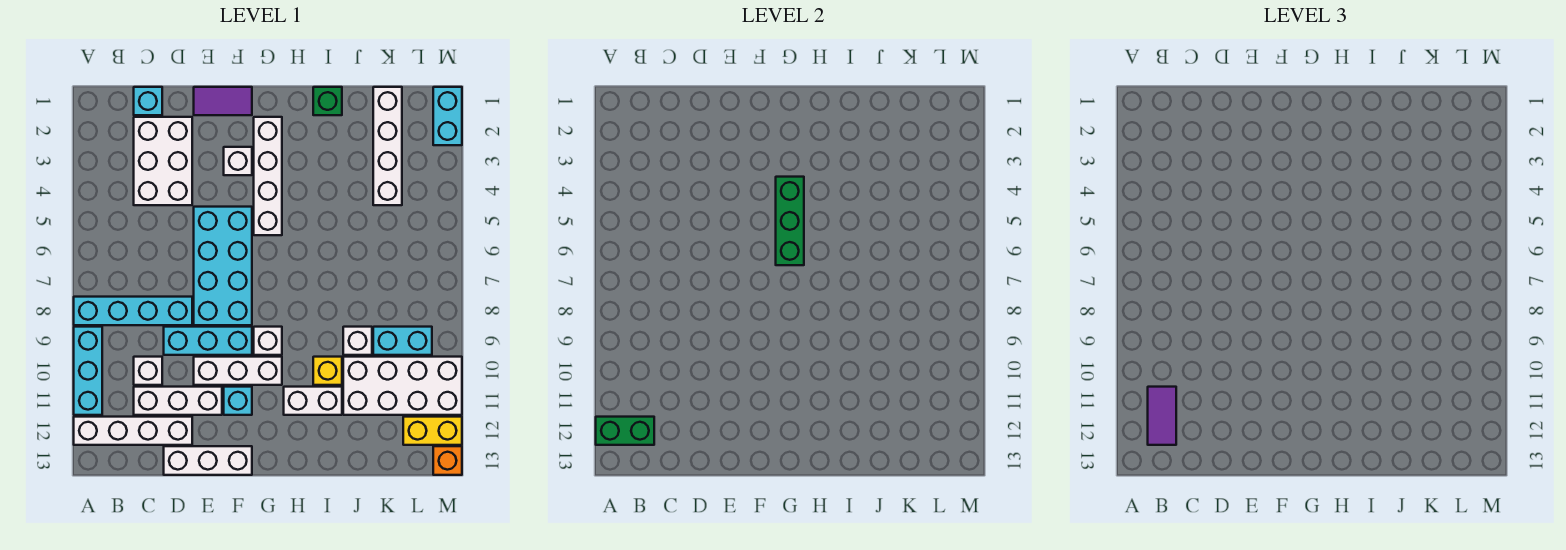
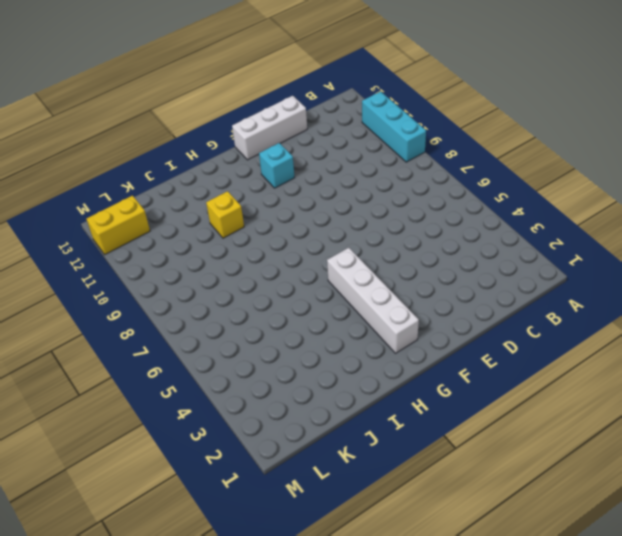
none -> cyan 1x4 brick [74,297,192,325]
none -> white 1x4 brick [74,417,192,445]
none -> cyan 1x1 brick [134,87,162,115]

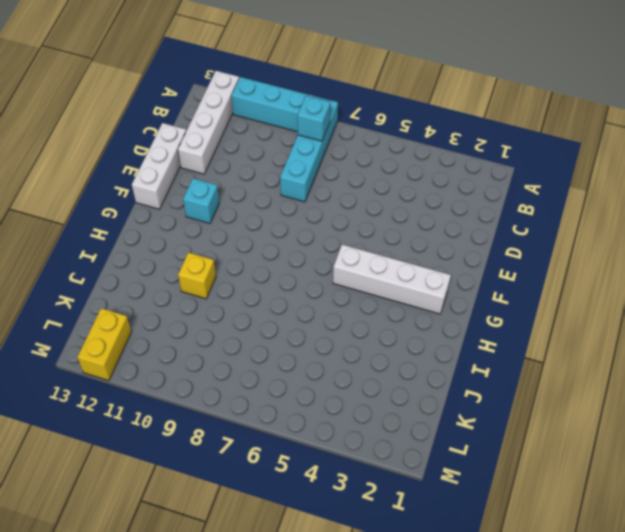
cyan 1x1 brick [297,96,330,141] -> cyan 1x1 brick moved to [134,87,162,115]
none -> white 2x3 brick [134,117,192,205]
none -> white 1x1 brick [134,357,162,385]
none -> white 1x3 brick [134,387,222,415]

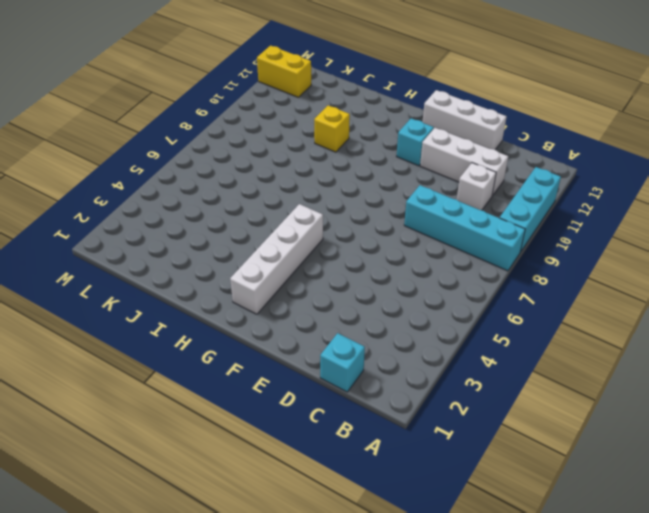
none -> white 1x4 brick [74,417,192,445]
none -> white 2x3 brick [134,117,192,205]
none -> cyan 1x3 brick [164,327,252,355]

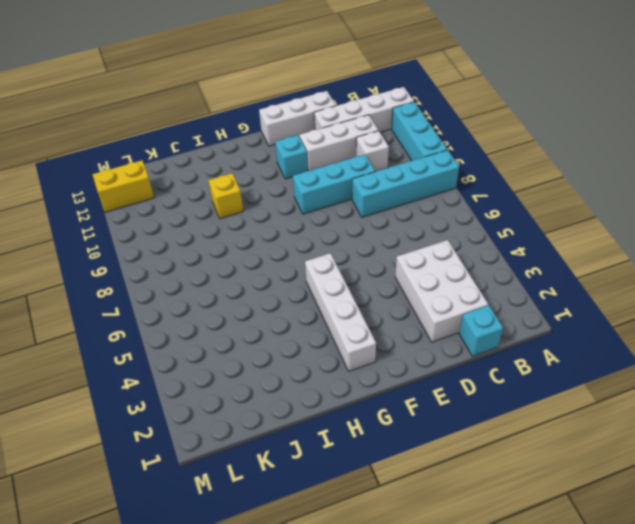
none -> purple 1x2 tile [194,87,252,115]
none -> cyan 2x4 brick [194,207,252,325]
none -> white 1x3 brick [194,357,282,385]

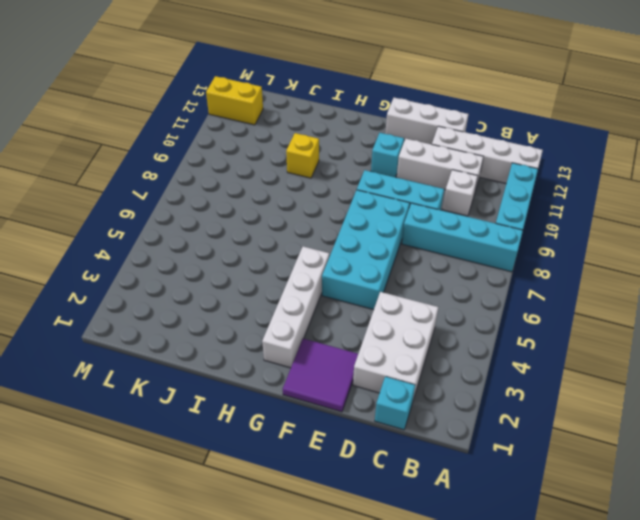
purple 2x2 tile [283,339,358,412] -> purple 1x2 tile [194,87,252,115]
none -> white 1x3 brick [194,357,282,385]
none -> white 1x1 brick [224,147,252,175]
none -> white 1x1 brick [254,327,282,355]

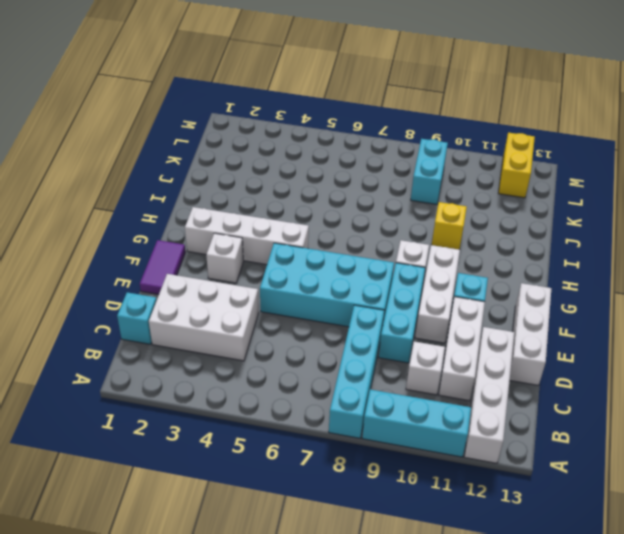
none -> white 1x2 brick [284,387,342,415]
none -> green 1x1 brick [313,87,342,115]
none -> white 1x1 brick [343,327,372,355]

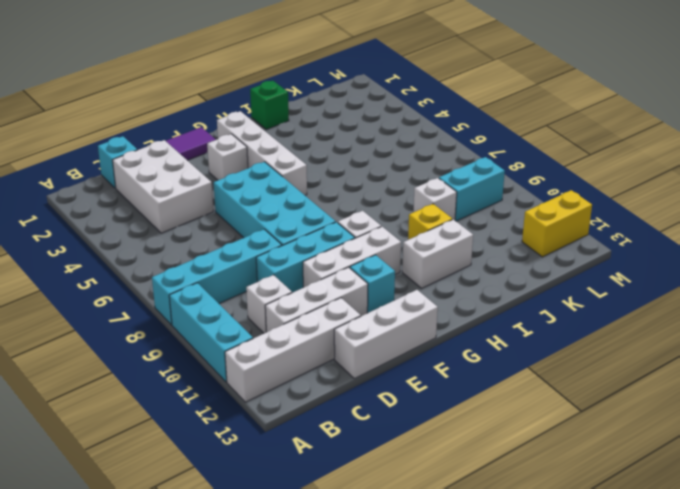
none -> white 2x4 brick [343,357,462,415]
none -> white 1x4 brick [373,87,402,205]
none -> cyan 1x2 brick [433,87,462,145]

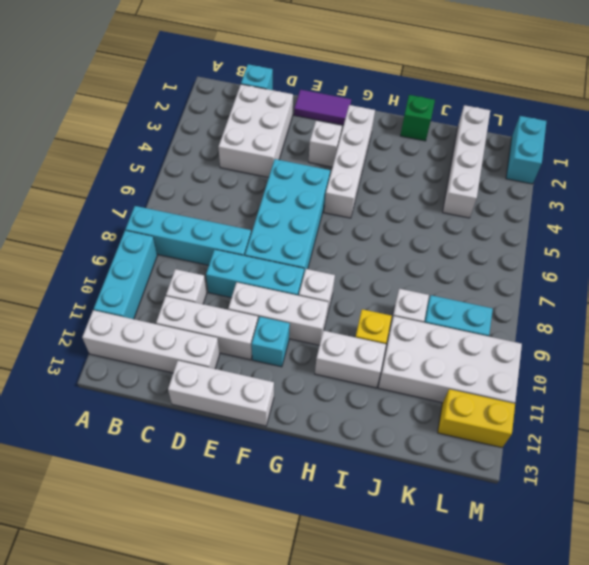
none -> orange 1x1 brick [433,446,462,475]
none -> green 1x2 brick [596,417,654,445]
none -> green 1x3 brick [776,177,804,265]

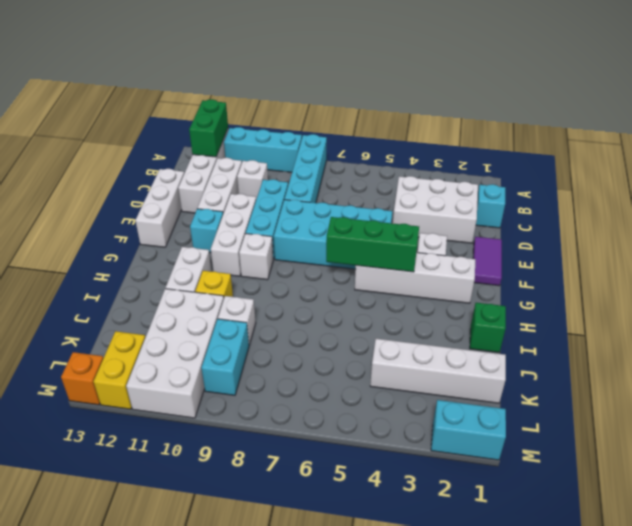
none -> purple 1x2 tile [1148,387,1176,445]

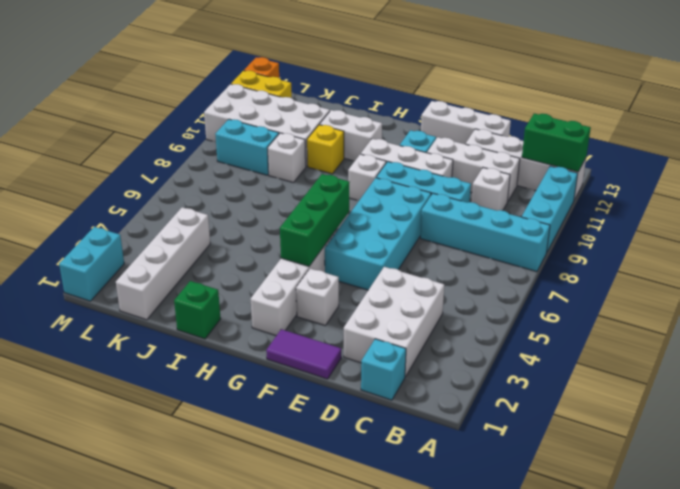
none -> purple 1x2 tile [1148,387,1176,445]

